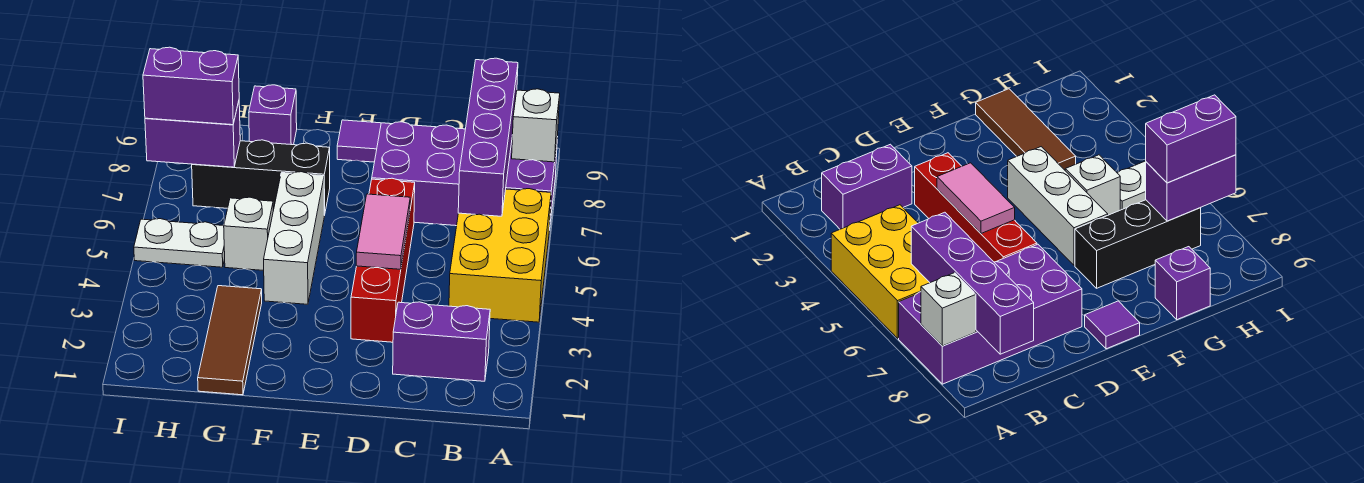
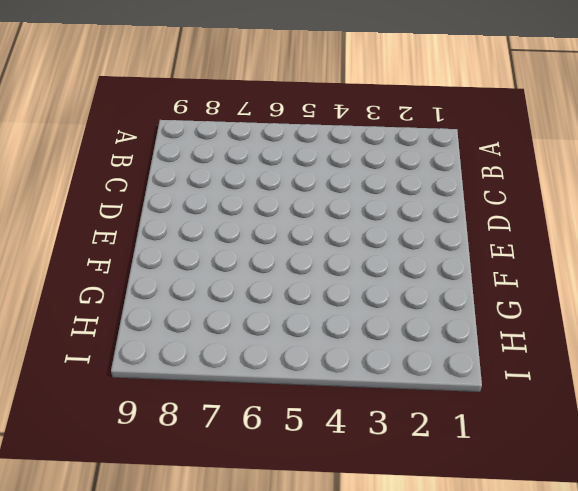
none -> yellow 2x3 brick [449,189,551,322]
none -> purple 2x4 brick [372,122,557,230]
none -> purple 1x2 brick [393,302,490,381]

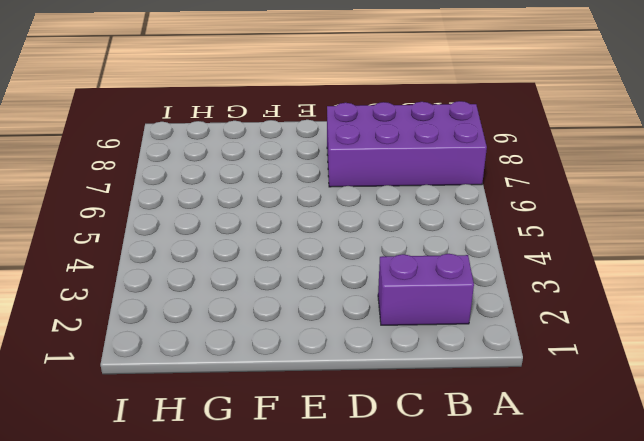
none -> yellow 2x3 brick [449,189,551,322]
none -> red 1x4 brick [351,178,415,342]
none -> purple 1x1 tile [337,120,381,162]

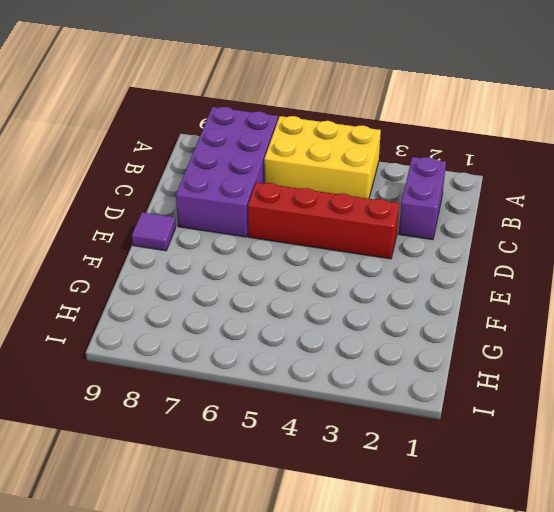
none -> white 1x3 brick [264,172,324,304]
none -> black 1x3 brick [192,140,330,215]
none -> brown 1x3 tile [198,286,262,395]

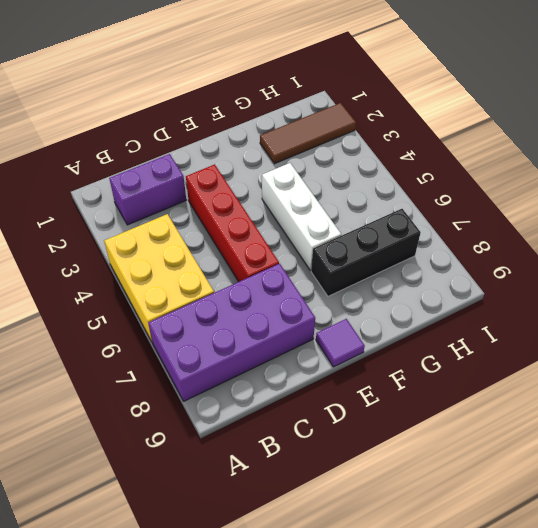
brown 1x3 tile [260,103,356,164] -> brown 1x3 tile turned to [198,286,262,395]
none -> white 1x1 brick [224,197,273,270]
none -> purple 1x1 brick [249,85,297,145]
none -> white 1x2 plate [134,219,225,267]

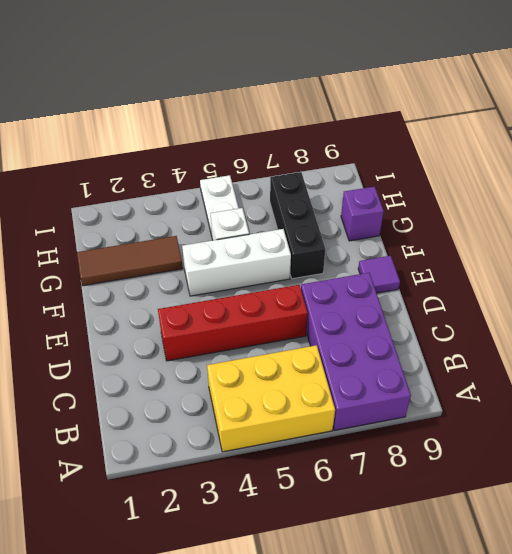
none -> purple 1x2 brick [393,302,490,381]
none -> white 1x1 brick [512,89,560,162]
none -> purple 1x4 brick [458,58,518,216]

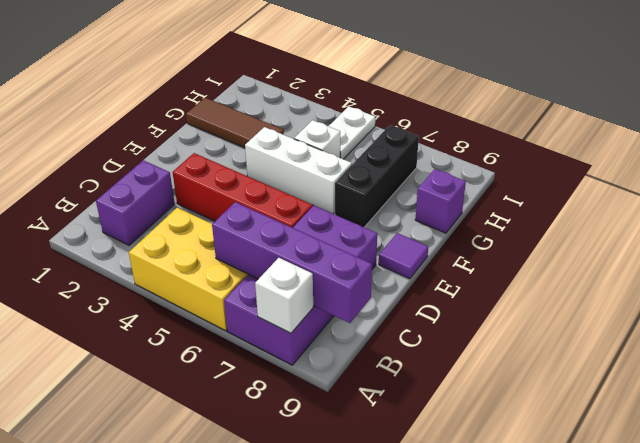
none -> pink 1x2 tile [356,194,410,269]
none -> purple 1x2 brick [145,102,240,167]
none -> purple 1x2 brick [143,47,239,125]

